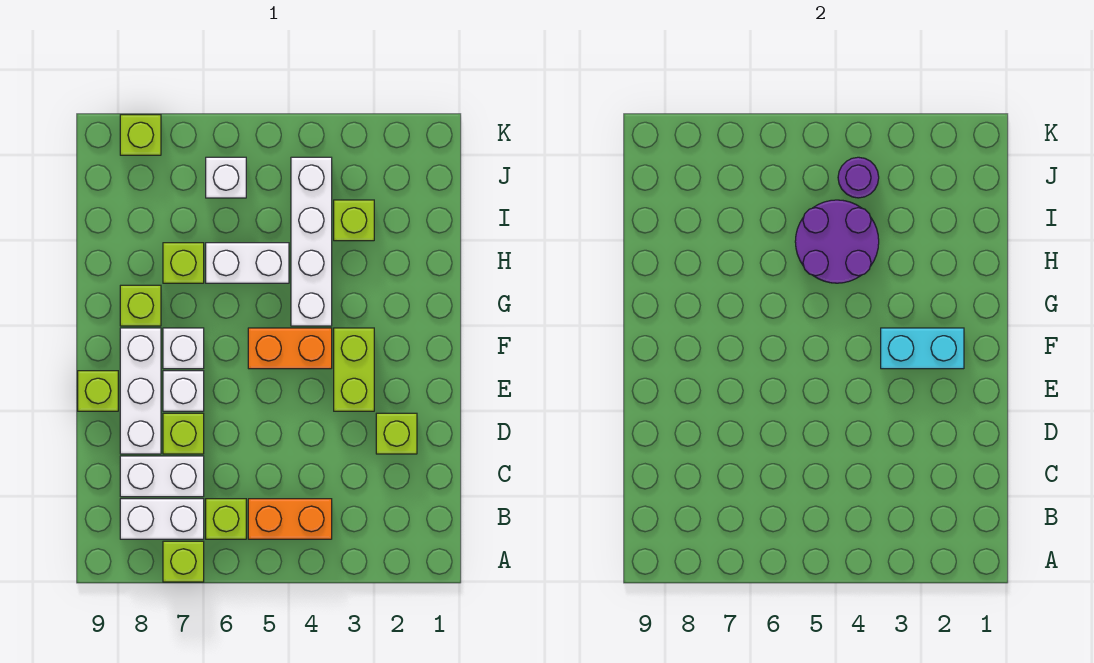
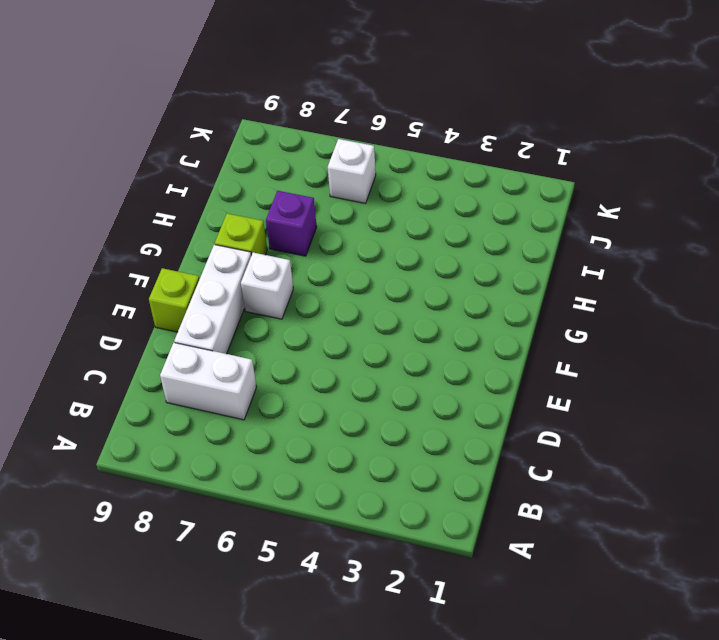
purple 1x1 brick [266,191,317,256] -> lime 1x1 brick [163,243,204,283]
none -> lime 1x1 brick [163,541,204,582]
none -> orange 1x2 brick [248,499,332,539]
none -> lime 1x1 brick [206,499,246,539]

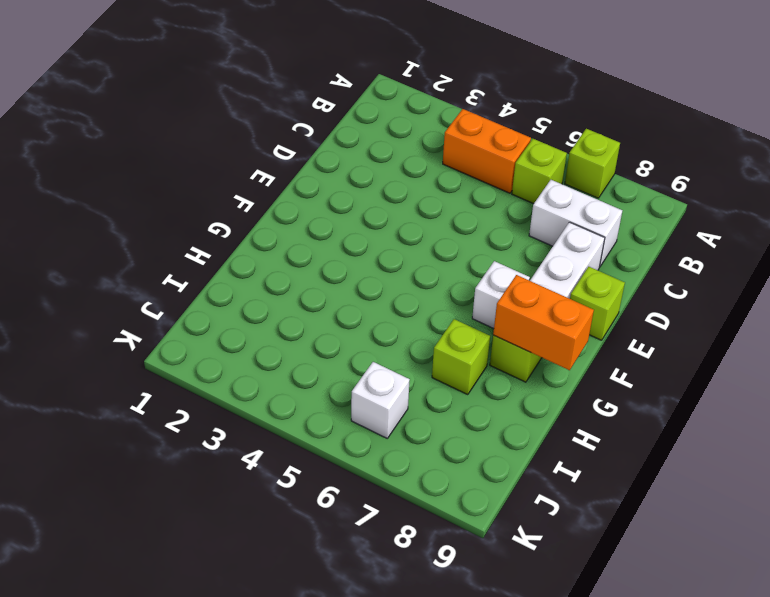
orange 1x2 brick [493,275,594,370] -> orange 1x2 brick moved to [248,328,332,369]
none -> white 1x2 brick [120,499,204,539]
none -> lime 1x1 brick [376,413,417,454]
none -> lime 1x1 brick [163,413,204,454]

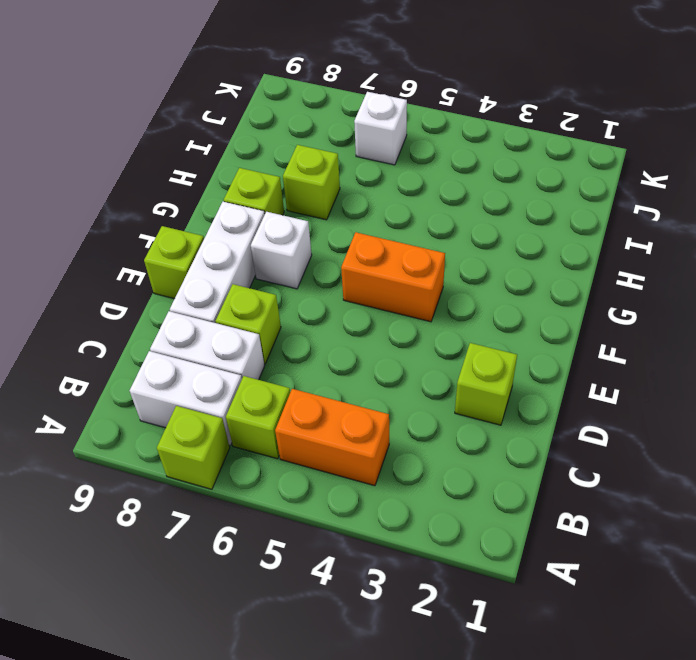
none -> lime 1x2 brick [334,328,374,411]
none -> white 1x1 brick [163,371,204,411]
none -> white 1x4 brick [291,157,332,326]

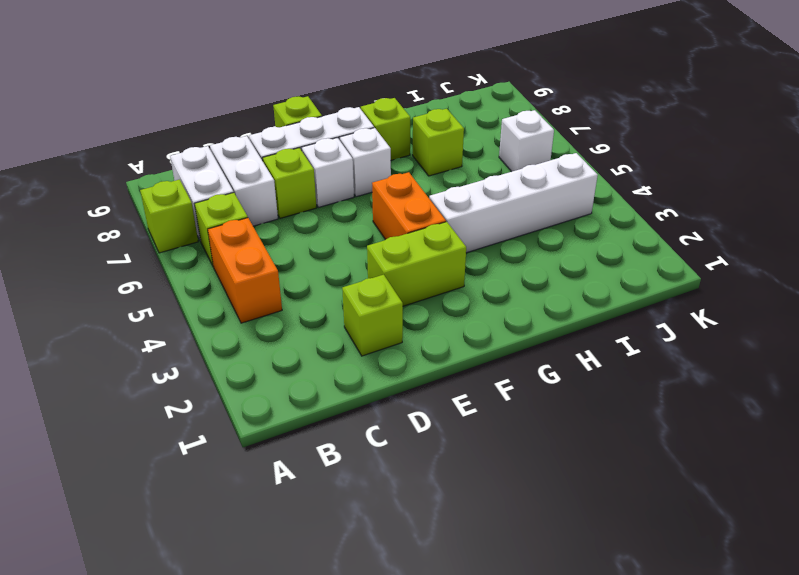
none -> white 1x2 brick [206,243,289,283]
none -> lime 1x1 brick [334,200,374,241]
none -> lime 1x1 brick [120,115,161,155]

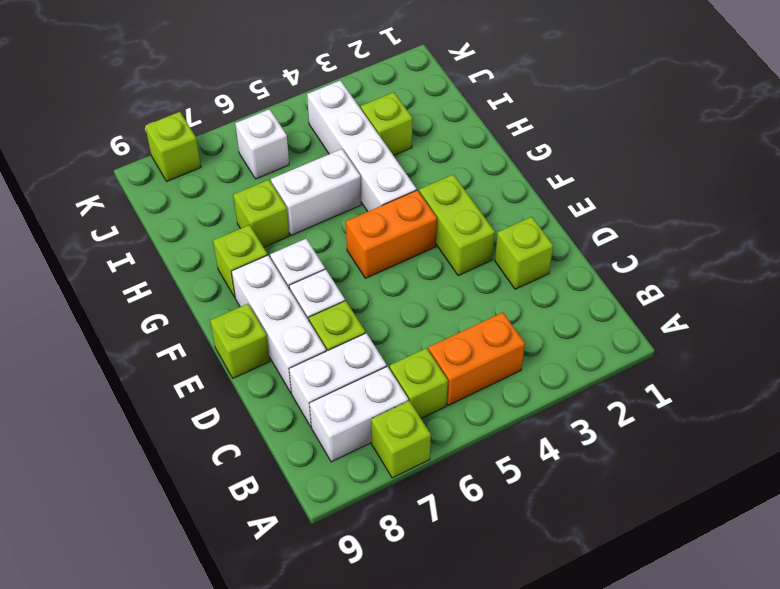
none -> cyan 1x2 brick [881,328,964,369]
none -> purple 2x2 round brick [795,200,879,283]
none -> purple 1x1 round brick [838,157,879,198]

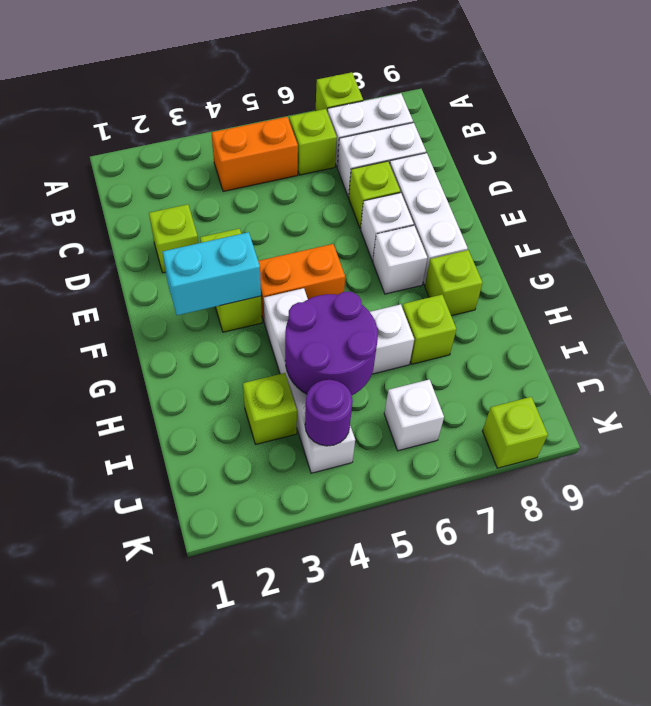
none -> lime 1x1 brick [78,371,118,411]

